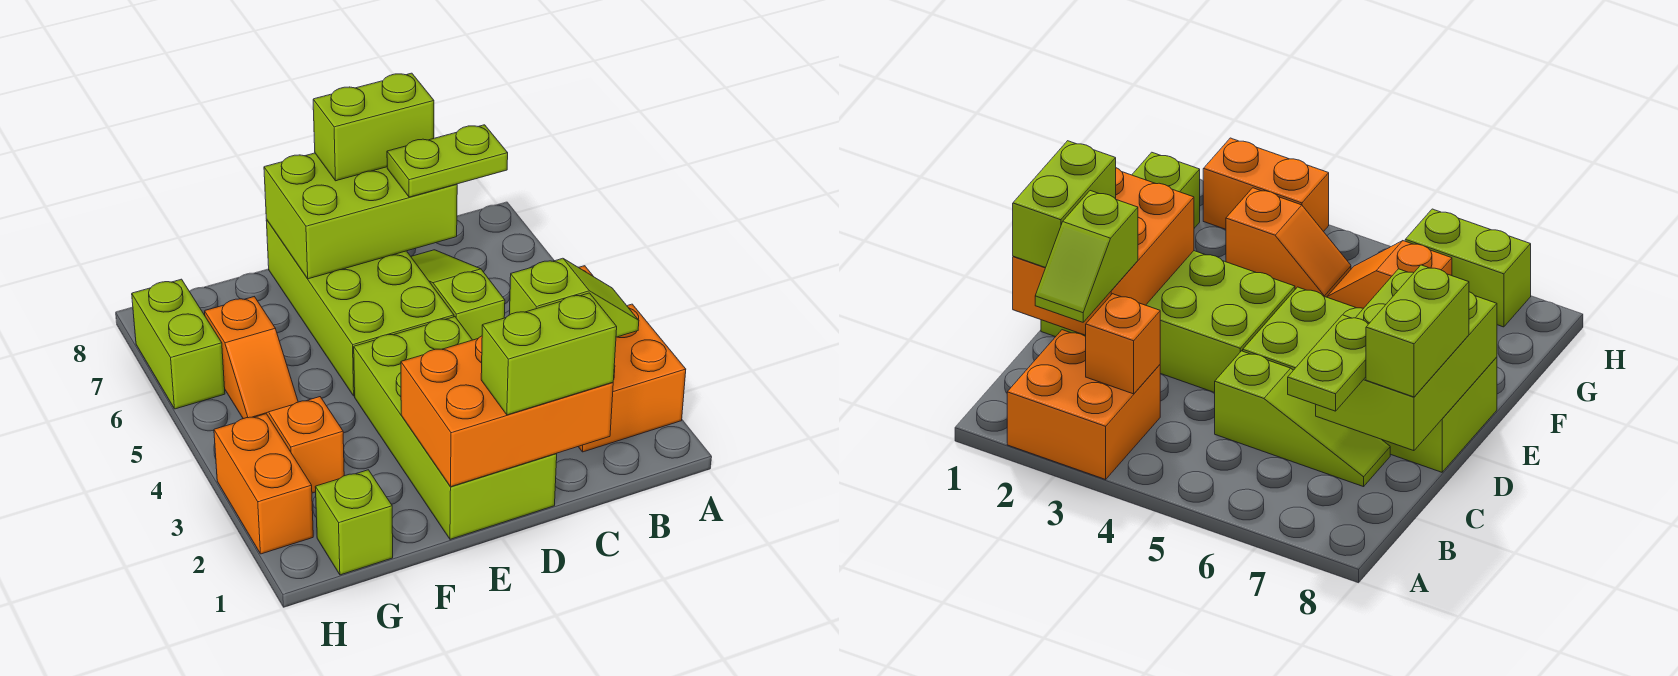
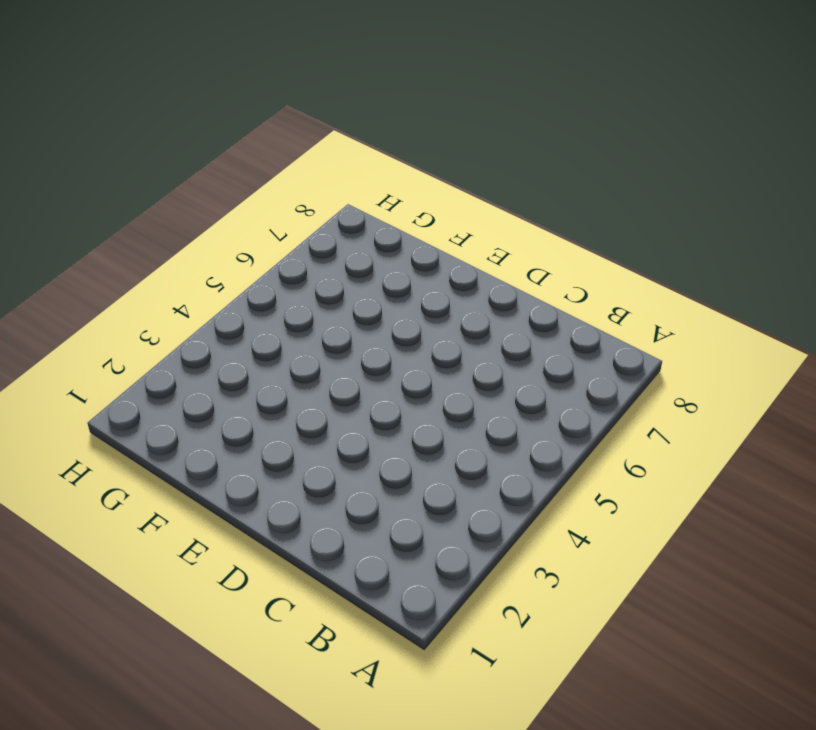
none -> orange 2x2 brick [578,304,686,452]
none -> lime 1x3 slope [411,250,505,340]
none -> lime 2x4 brick [354,317,557,539]

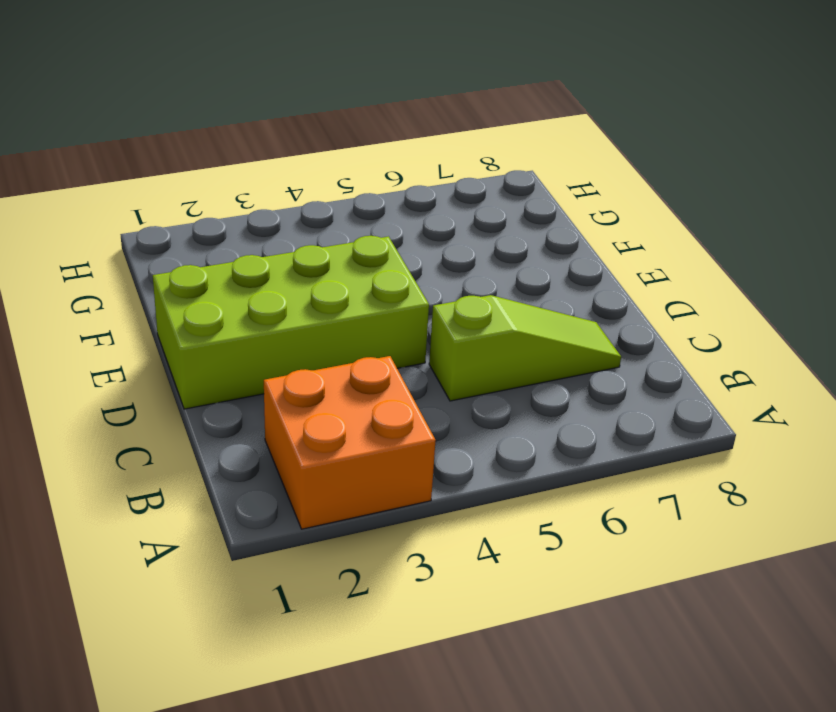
none -> lime 2x4 brick [266,220,454,396]
none -> lime 1x1 brick [315,470,393,575]
none -> orange 1x2 slope [265,397,344,493]

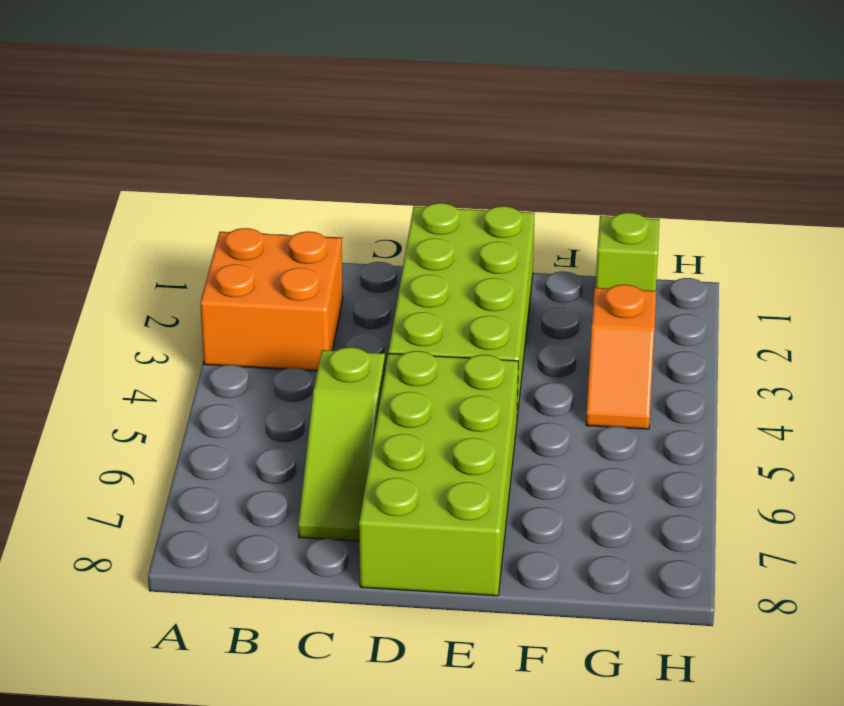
none -> orange 1x2 slope [205,297,298,419]
none -> orange 1x2 brick [214,414,313,554]
none -> lime 1x2 brick [132,279,225,409]

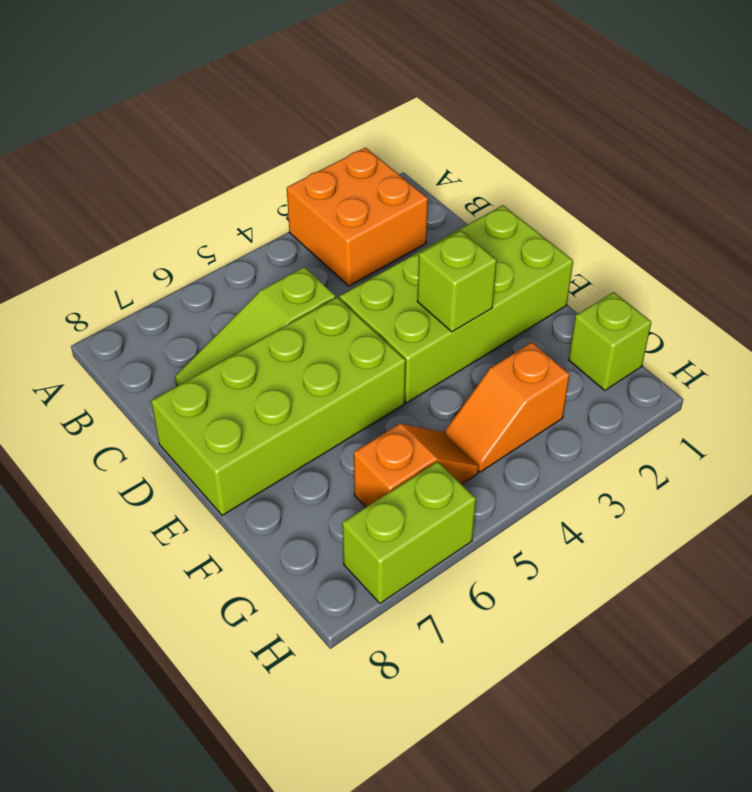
lime 1x1 brick [417,231,497,332] -> none
none -> orange 1x2 brick [214,414,313,554]
none -> orange 1x1 brick [1086,294,1160,394]
none -> orange 2x3 brick [401,336,613,487]

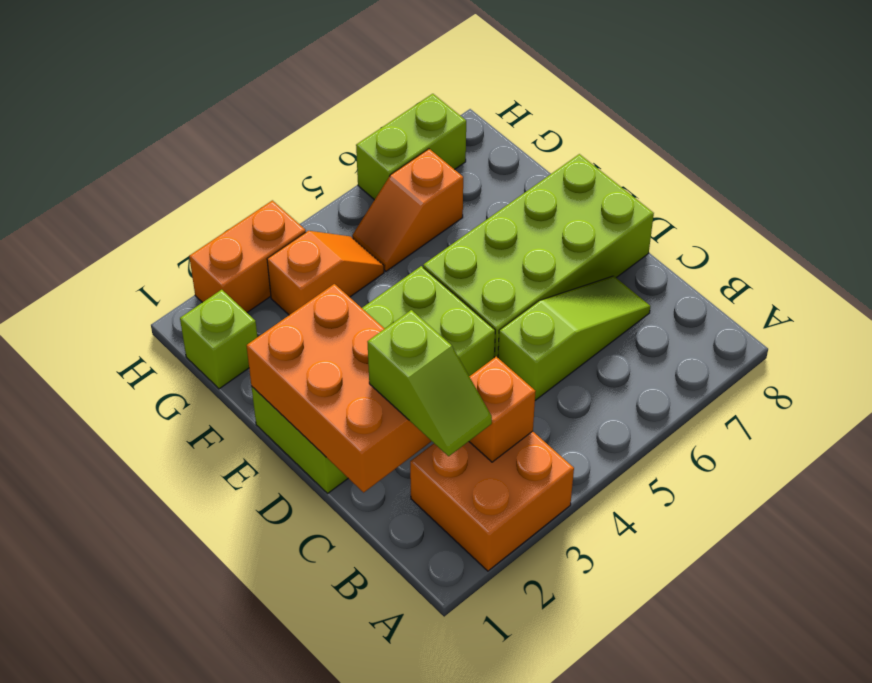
none -> lime 2x3 brick [264,153,457,279]
none -> lime 1x2 plate [387,125,508,197]
none -> lime 1x2 brick [481,293,617,415]

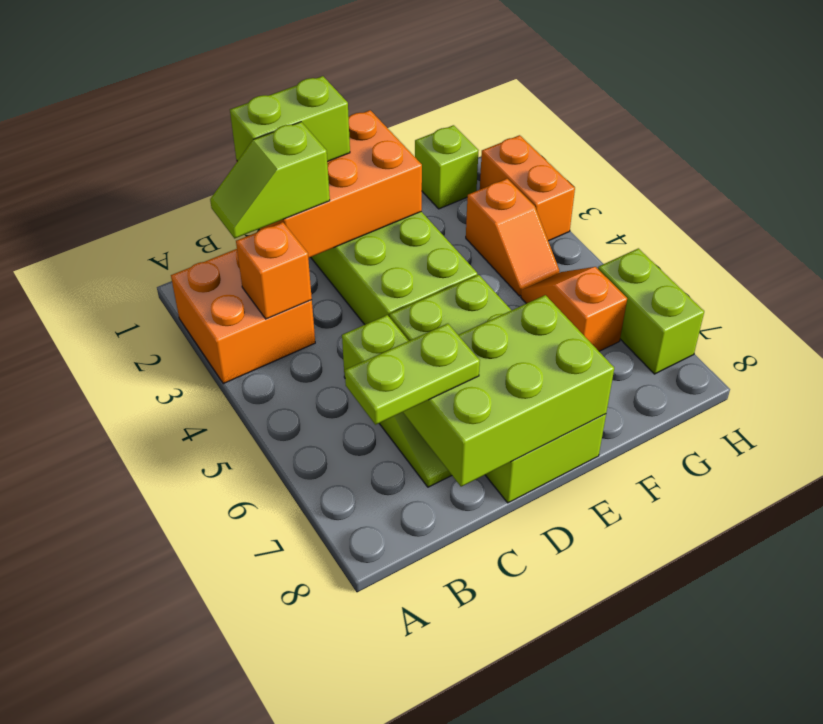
none -> lime 1x2 brick [313,73,434,181]

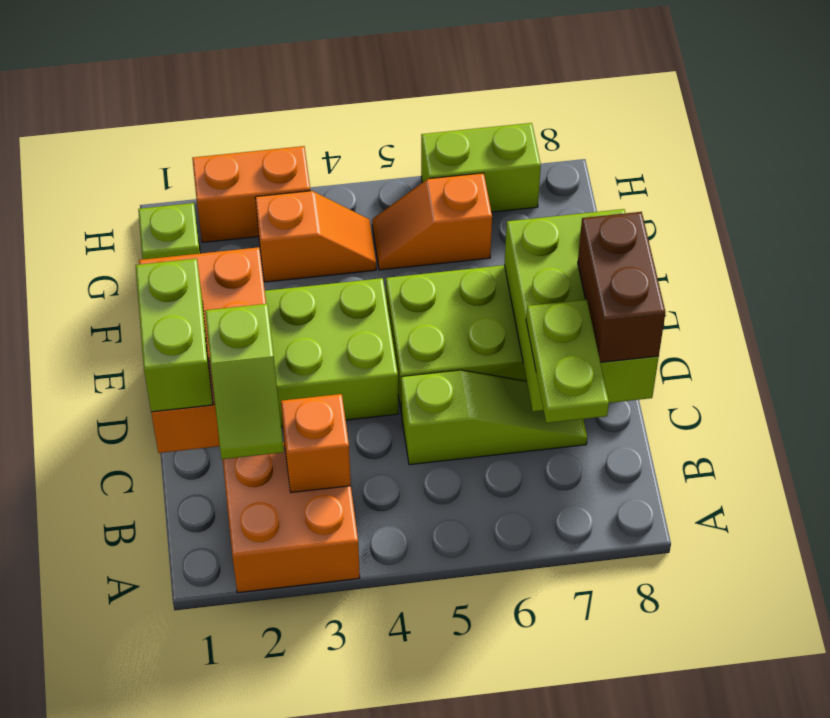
brown 1x2 brick [578,212,665,362] -> lime 1x2 brick [313,73,434,181]

